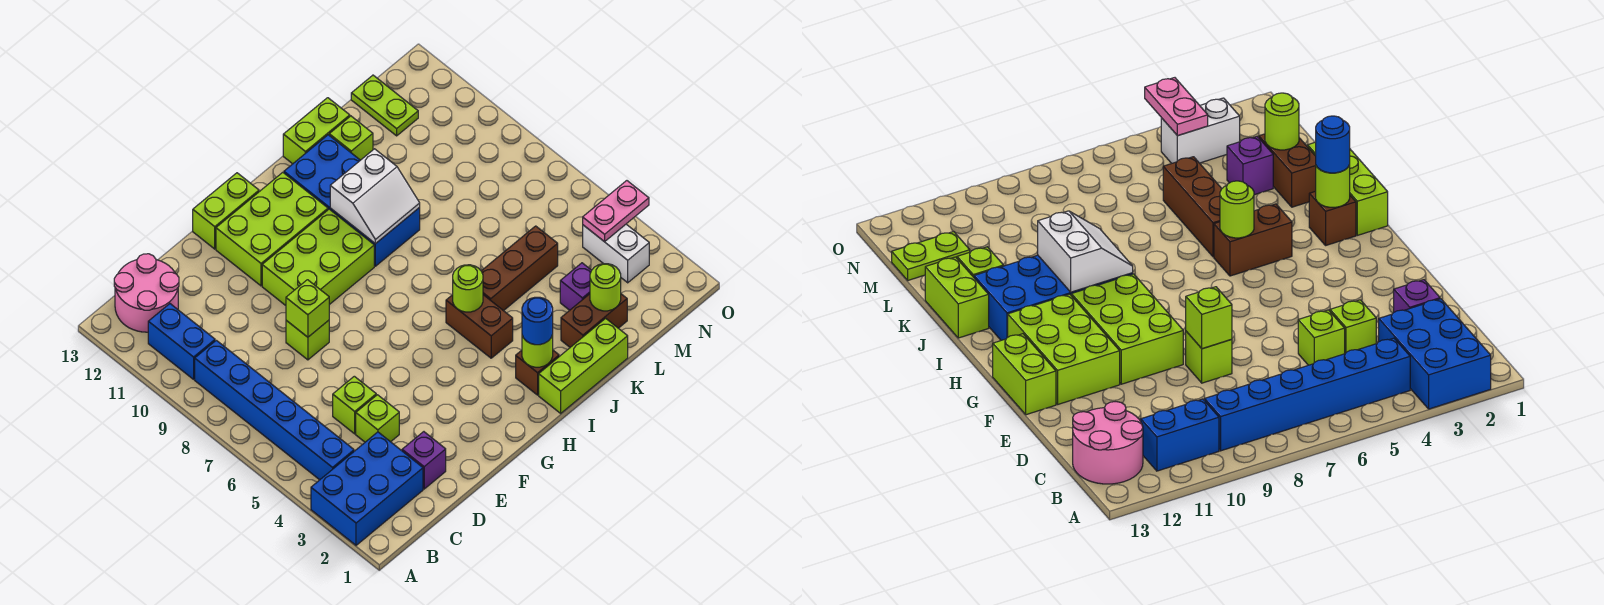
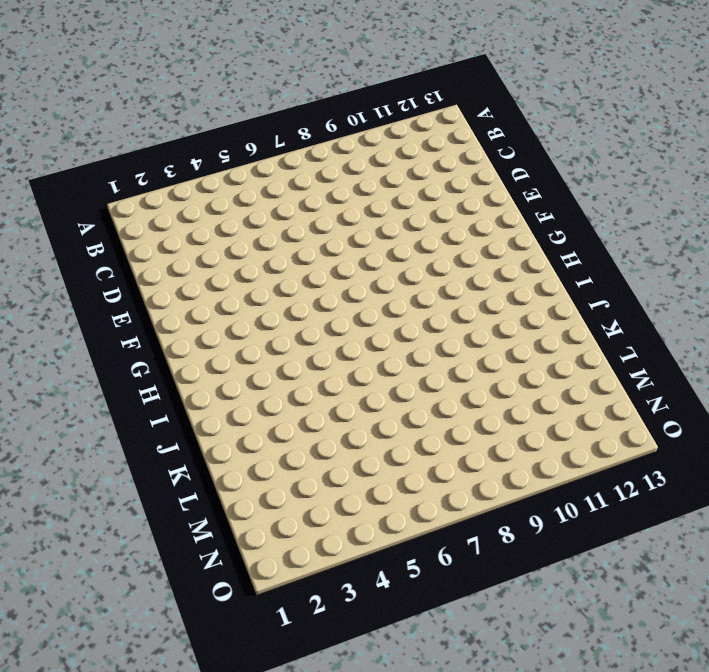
none -> blue 2x3 brick [311,432,423,545]
none -> blue 1x6 brick [195,340,354,480]
none -> blue 1x2 brick [148,304,215,379]

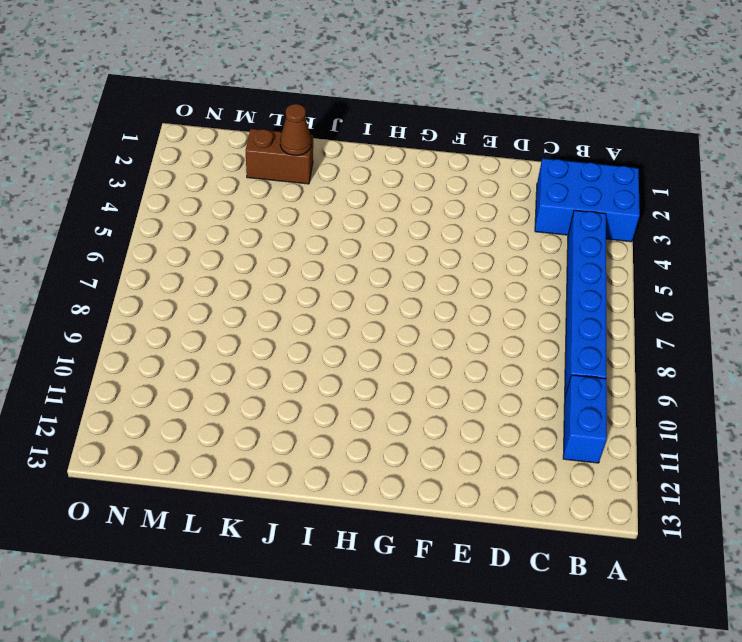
brown 1x1 cone [280,104,311,155] -> none
none -> pink 2x2 round brick [114,254,179,332]
none -> purple 1x1 brick [402,432,446,489]
none -> lime 1x1 brick [356,395,399,442]

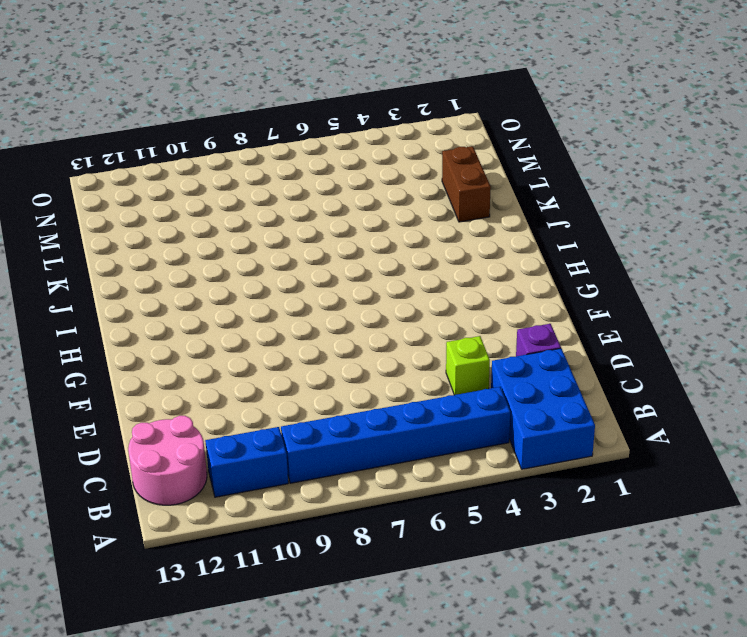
none -> lime 1x1 brick [333,376,376,434]
none -> lime 1x1 brick [286,320,329,360]
none -> lime 2x3 brick [262,209,374,305]

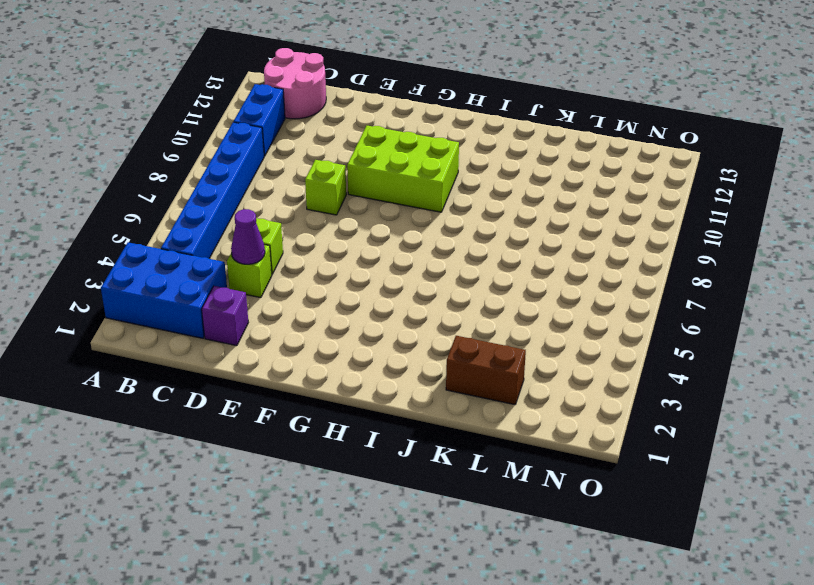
purple 1x1 cone [231,209,265,264] -> none
none -> lime 2x3 brick [216,172,328,286]
none -> lime 1x2 brick [193,173,259,249]
none -> lime 1x3 brick [539,318,628,413]

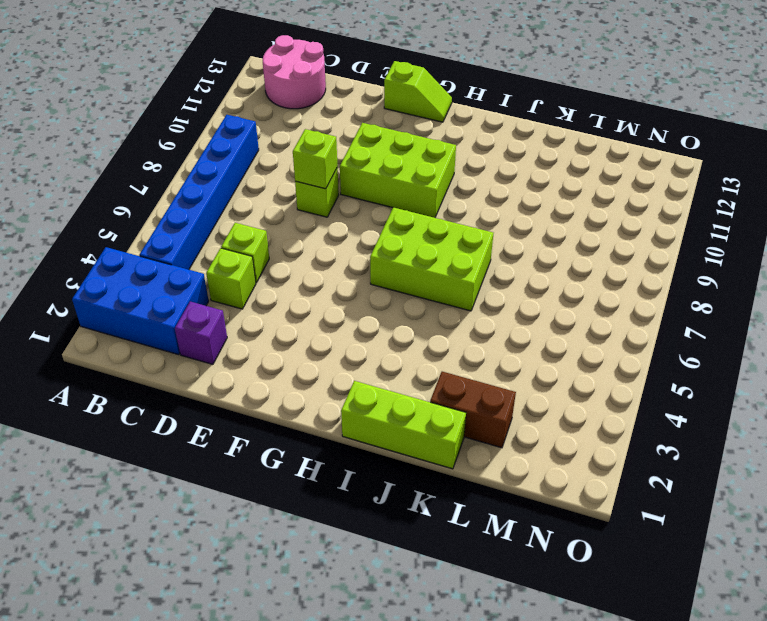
lime 1x2 slope [384,61,452,122] -> lime 1x2 brick [193,173,259,249]
lime 2x3 brick [370,207,493,311] -> lime 2x3 brick moved to [216,172,328,286]
none -> blue 1x2 brick [148,304,215,379]
none -> brown 1x1 brick [516,350,559,395]
none -> brown 1x2 brick [446,295,513,358]

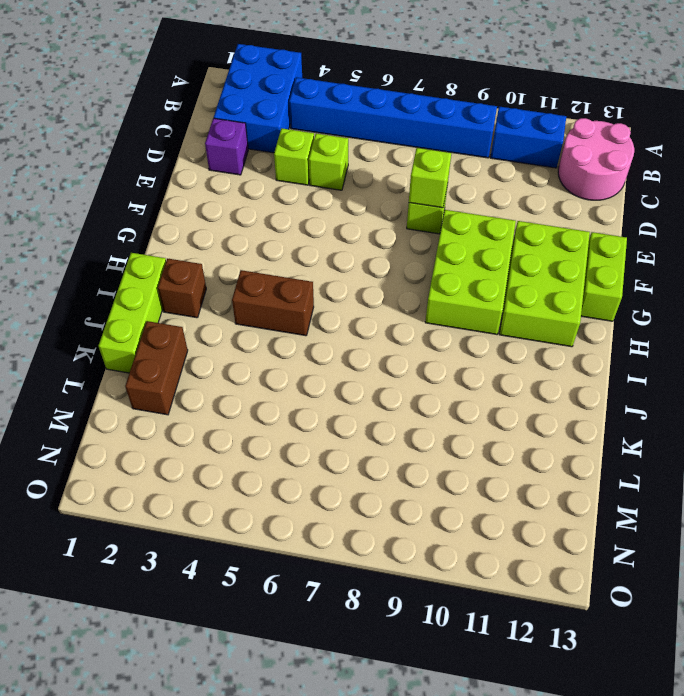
none -> blue 2x4 brick [284,135,420,266]
none -> brown 1x3 brick [482,226,558,311]
none -> lime 1x2 brick [283,98,350,164]

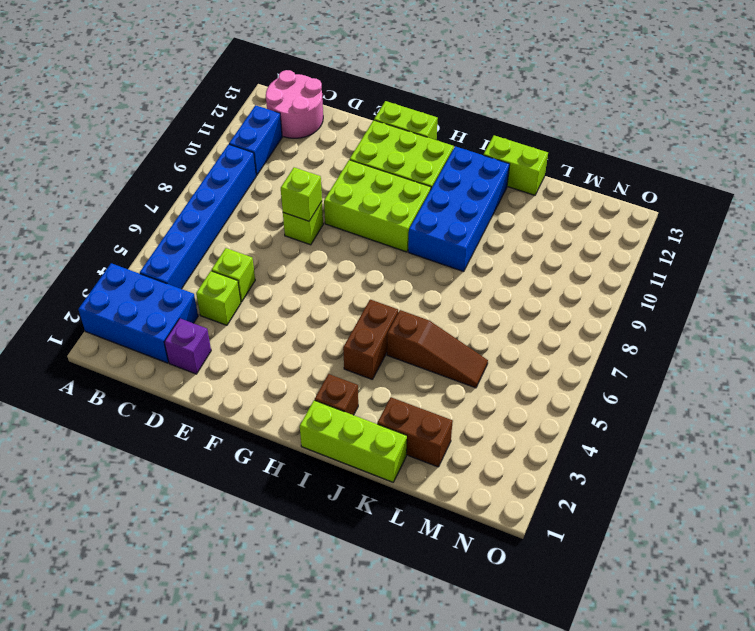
brown 1x3 slope [387,310,488,388] -> brown 1x3 brick [482,226,558,311]
none -> lime 1x1 brick [329,116,373,160]
none -> purple 1x1 brick [560,263,592,310]
none -> lime 1x2 plate [351,75,418,136]

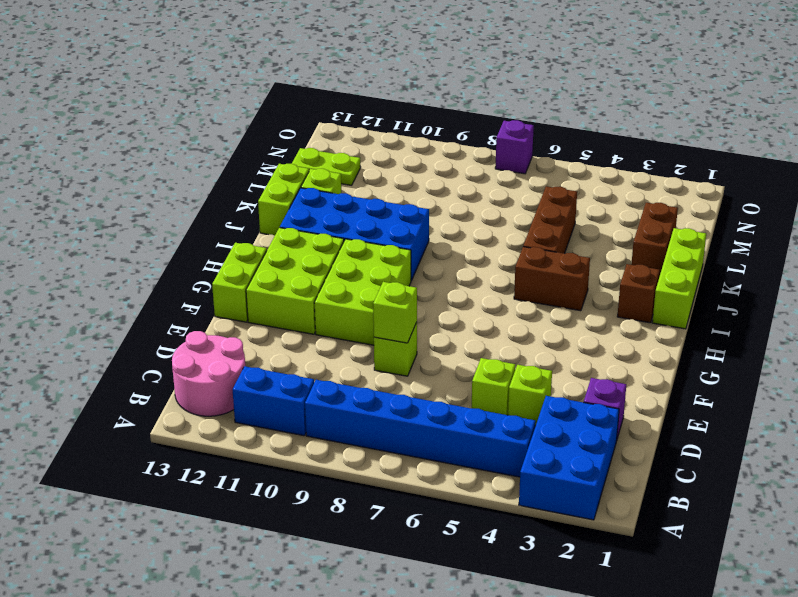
purple 1x1 brick [495,120,534,174] -> purple 1x1 brick moved to [560,263,592,310]
none -> white 1x2 brick [583,224,649,283]
none -> lime 1x1 round brick [522,335,553,367]
none -> lime 1x1 round brick [453,265,483,312]

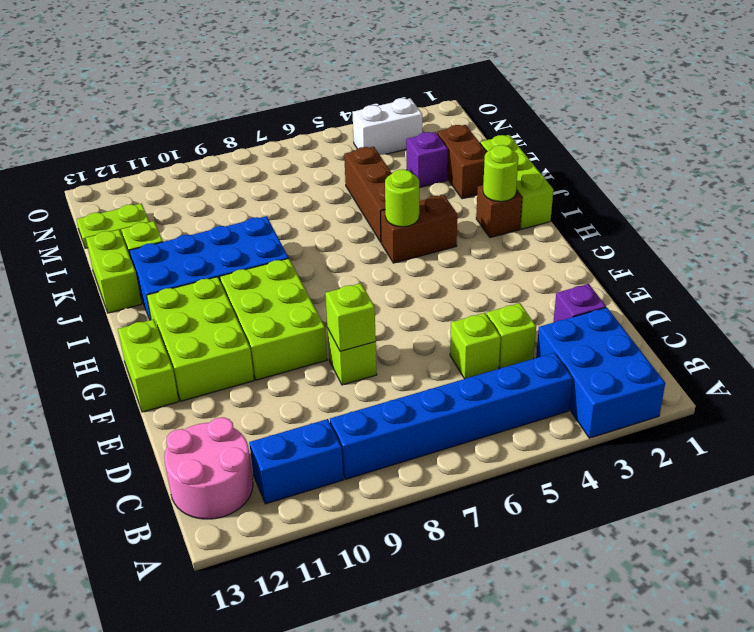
none -> white 2x2 slope [330,149,420,244]
none -> lime 1x1 round brick [590,264,621,311]
none -> pink 1x2 plate [583,181,649,242]

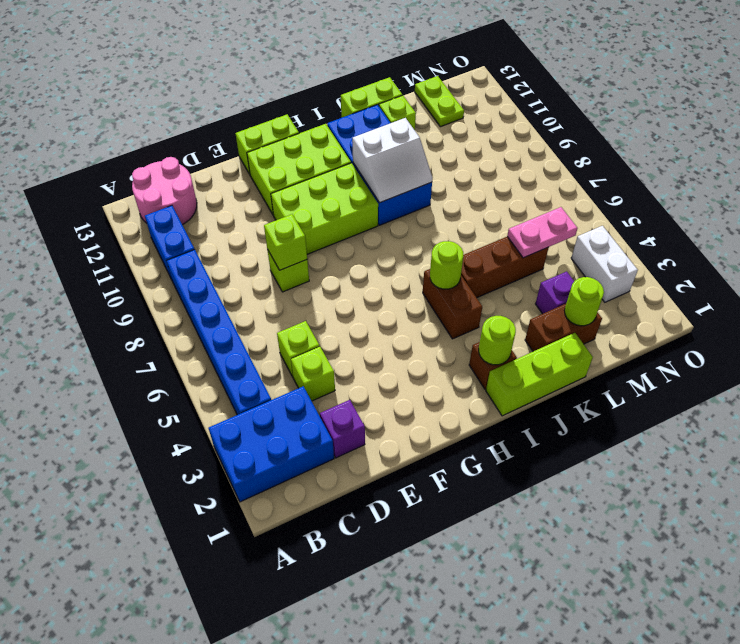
pink 1x2 plate [507,207,578,258] -> pink 1x2 plate moved to [583,181,649,242]
none -> blue 1x1 round brick [522,297,553,345]

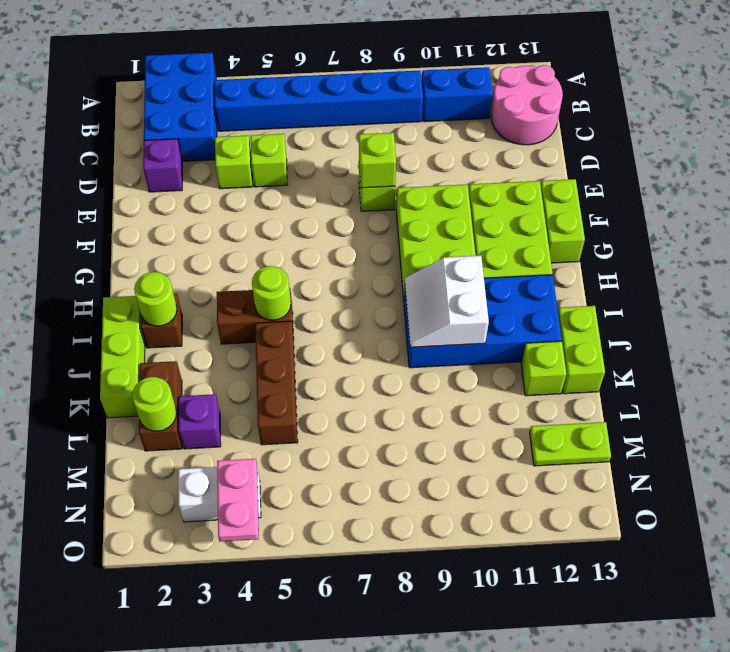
none -> blue 1x1 round brick [522,297,553,345]

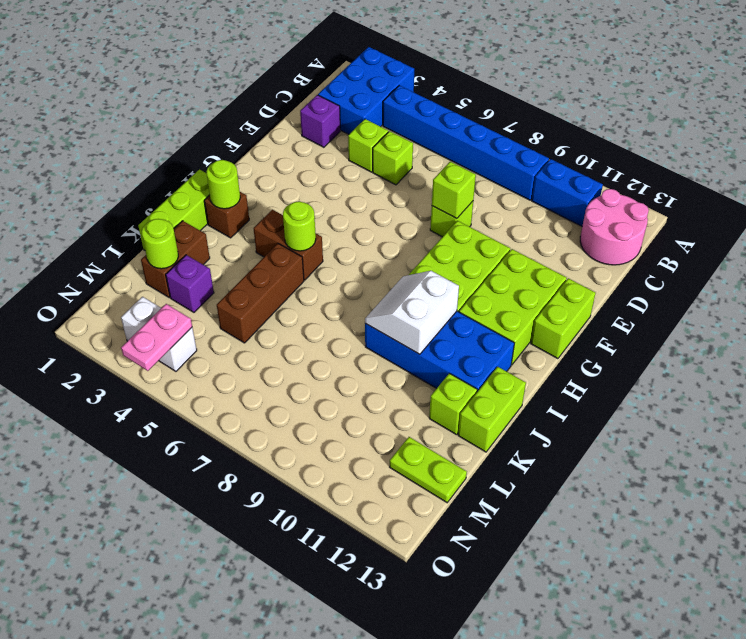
none -> blue 1x1 round brick [522,297,553,345]

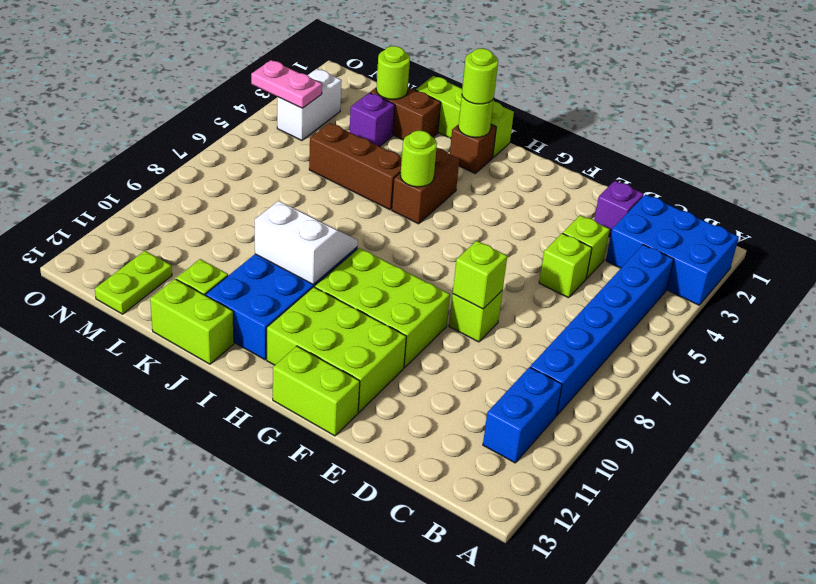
lime 1x1 round brick [462,48,498,104] -> blue 1x1 round brick [522,297,553,345]
none -> pink 2x2 round brick [114,254,179,332]

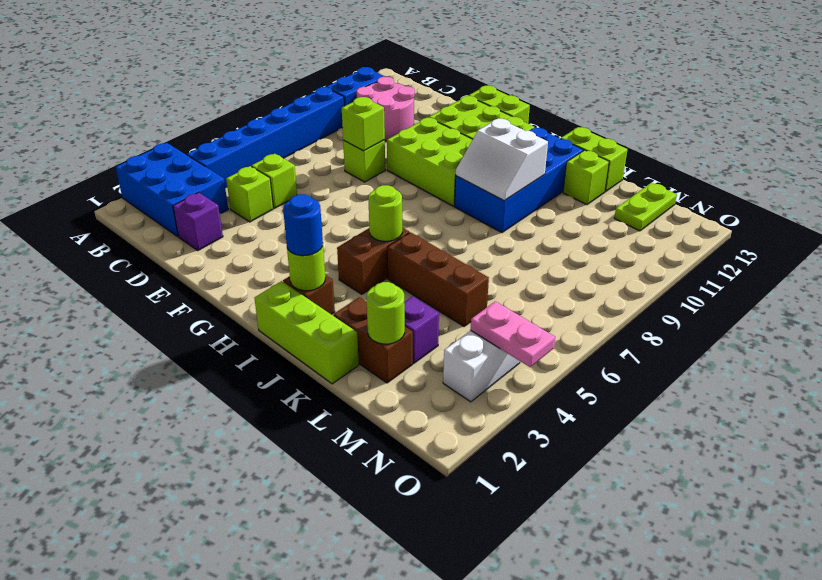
pink 2x2 round brick [357,76,415,141] -> pink 2x2 round brick moved to [114,254,179,332]

